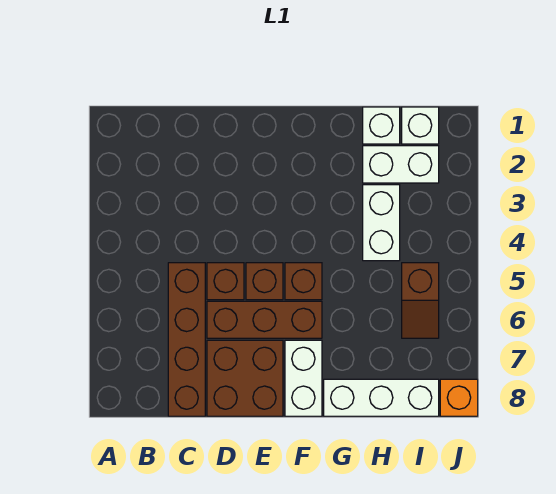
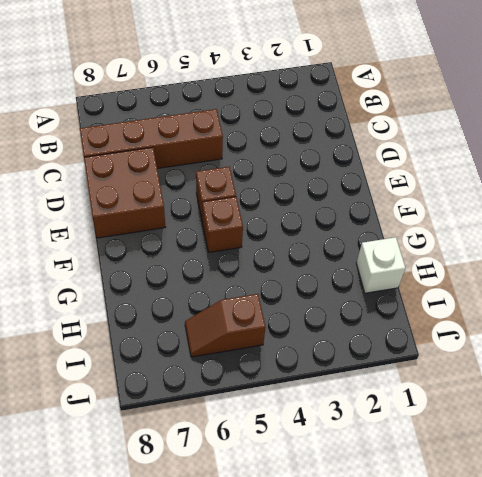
none -> brown 1x1 brick [207,263,244,300]
none -> brown 1x3 brick [207,301,322,338]
none -> white 1x2 brick [285,340,322,416]

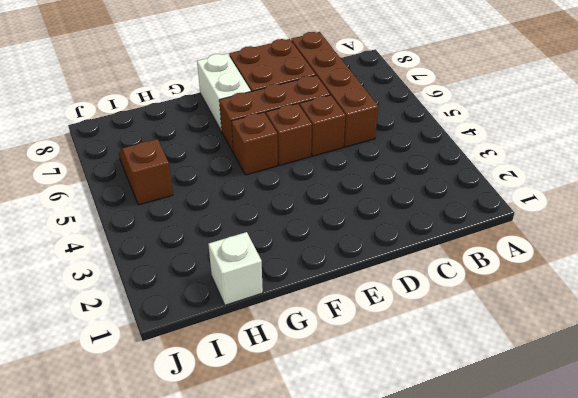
none -> white 1x3 brick [324,379,439,416]
none -> white 1x2 brick [363,146,439,183]
none -> white 1x2 brick [363,185,400,261]

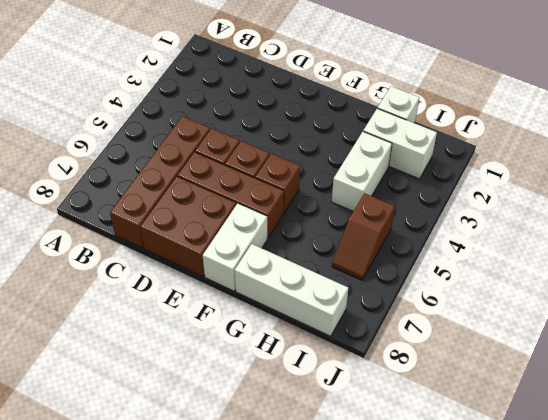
none -> white 1x1 brick [402,107,439,144]
none -> orange 1x1 brick [440,379,478,416]

